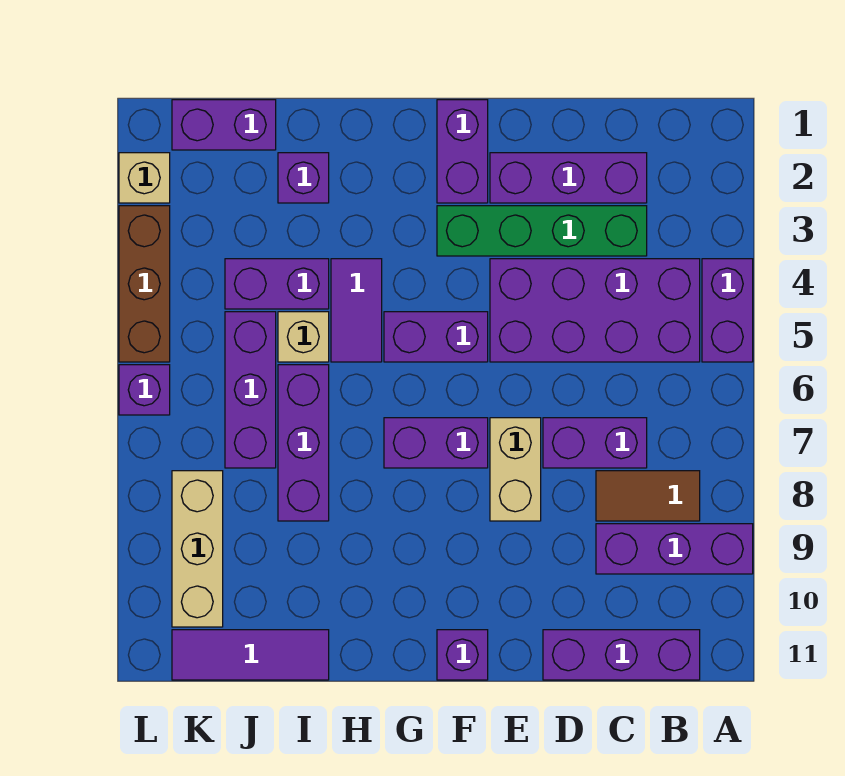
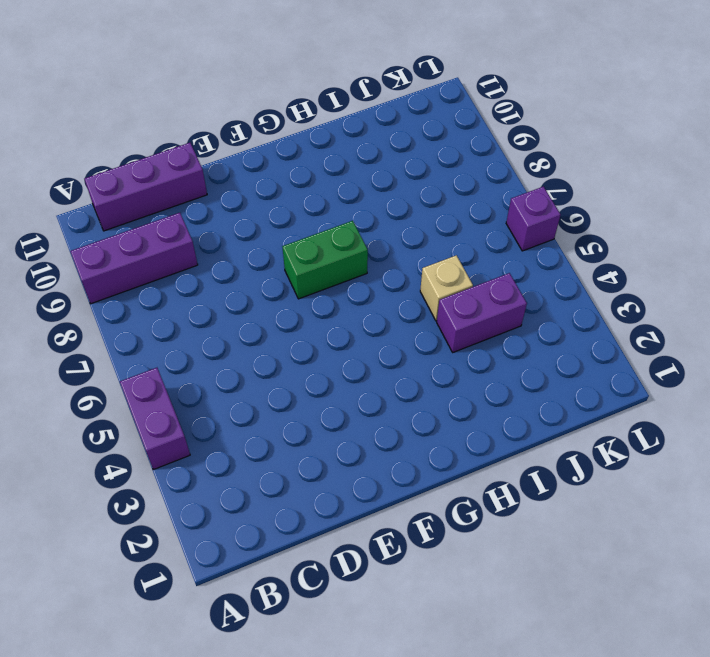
green 1x2 brick [282,221,368,299] -> purple 1x2 brick [384,418,488,468]
none -> purple 2x4 brick [490,259,700,362]
none -> brown 1x2 tile [596,471,700,521]
none -> purple 1x3 brick [490,153,647,203]

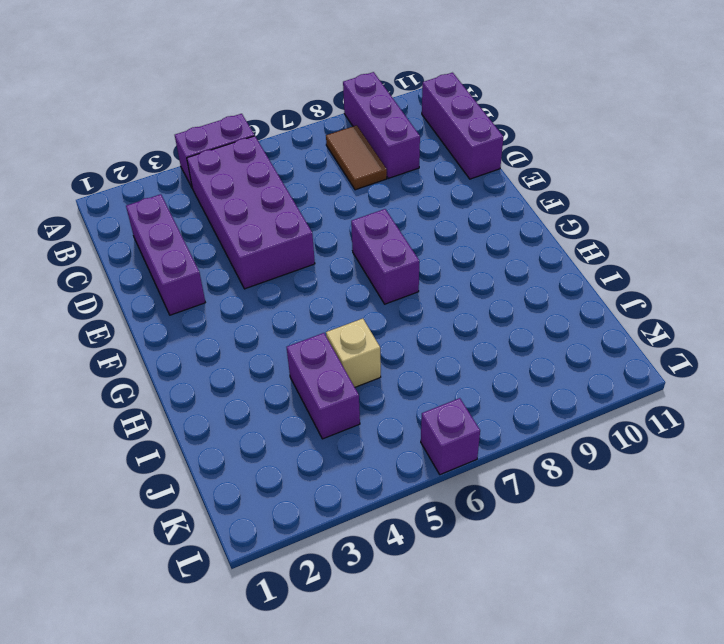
none -> green 1x4 brick [437,206,647,256]
none -> purple 1x2 brick [543,418,647,468]
none -> tan 1x2 brick [490,418,541,521]

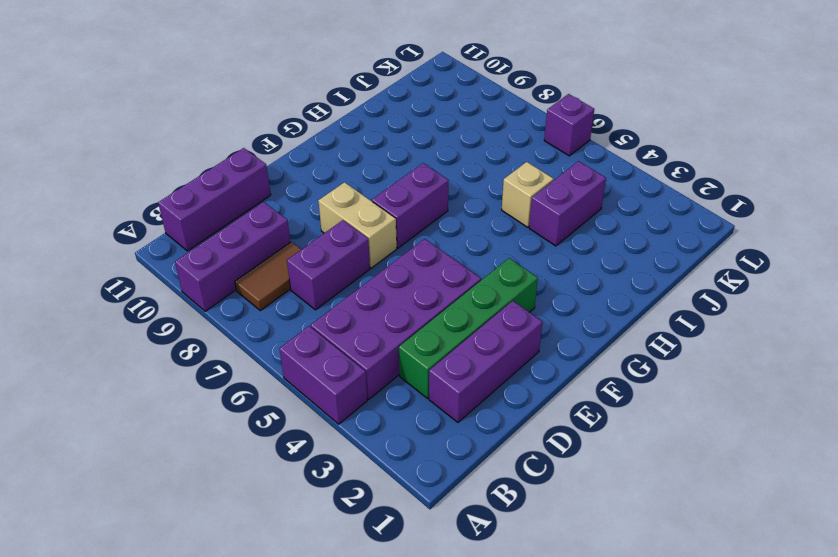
none -> purple 1x2 brick [437,100,488,203]
none -> purple 1x2 brick [384,312,488,362]
none -> purple 1x1 brick [437,630,488,680]

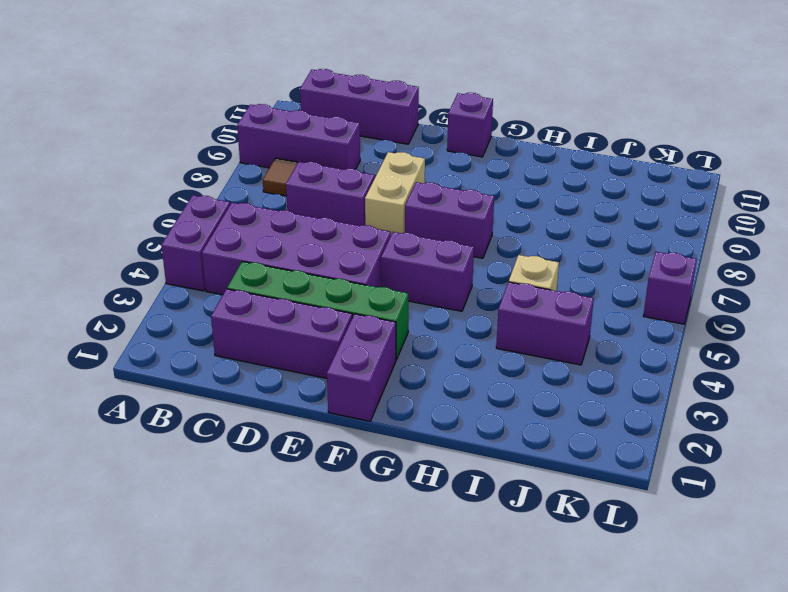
none -> purple 1x2 tile [331,259,382,362]
none -> purple 1x1 brick [278,153,329,203]
none -> purple 1x3 brick [278,365,329,521]

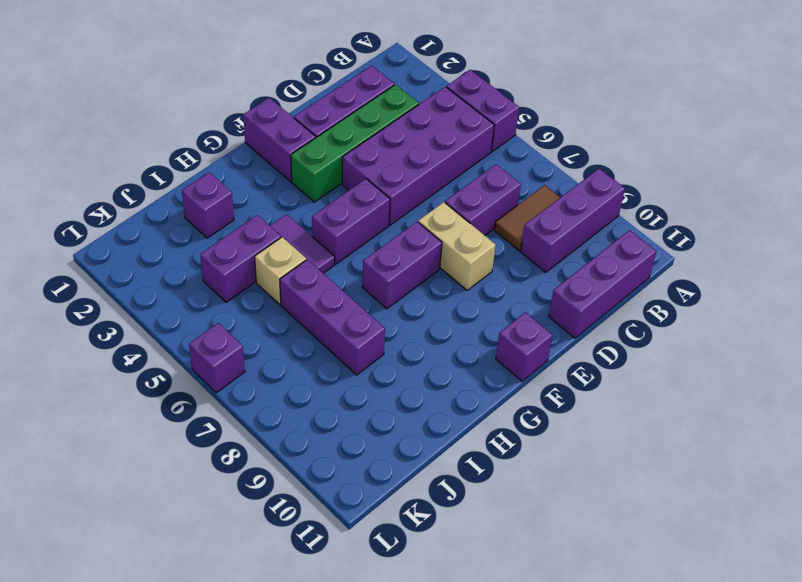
none -> purple 1x3 tile [172,630,329,680]
none -> purple 1x2 brick [172,100,276,150]
none -> purple 1x3 brick [225,312,276,468]

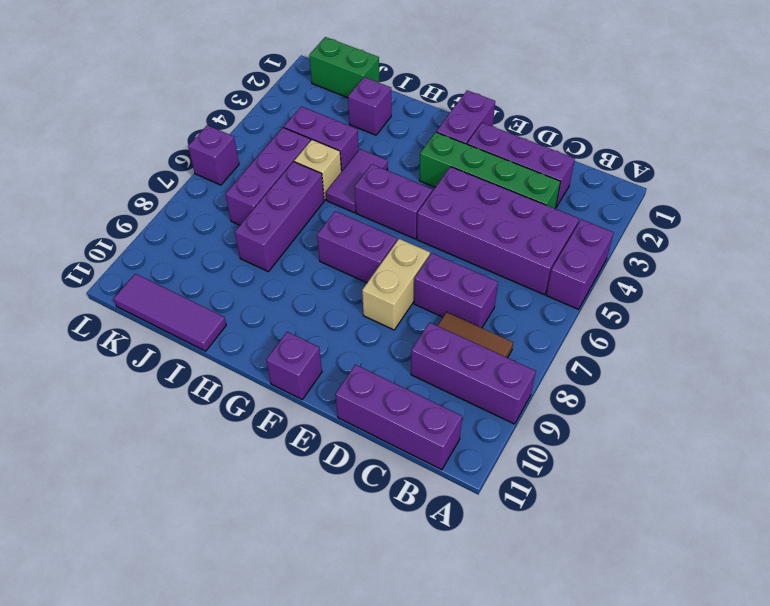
green 1x2 brick [309,37,379,98] -> purple 1x2 brick [172,100,276,150]
none -> tan 1x3 brick [172,471,223,627]
none -> tan 1x1 brick [119,153,170,203]
none -> brown 1x3 brick [119,206,170,362]

